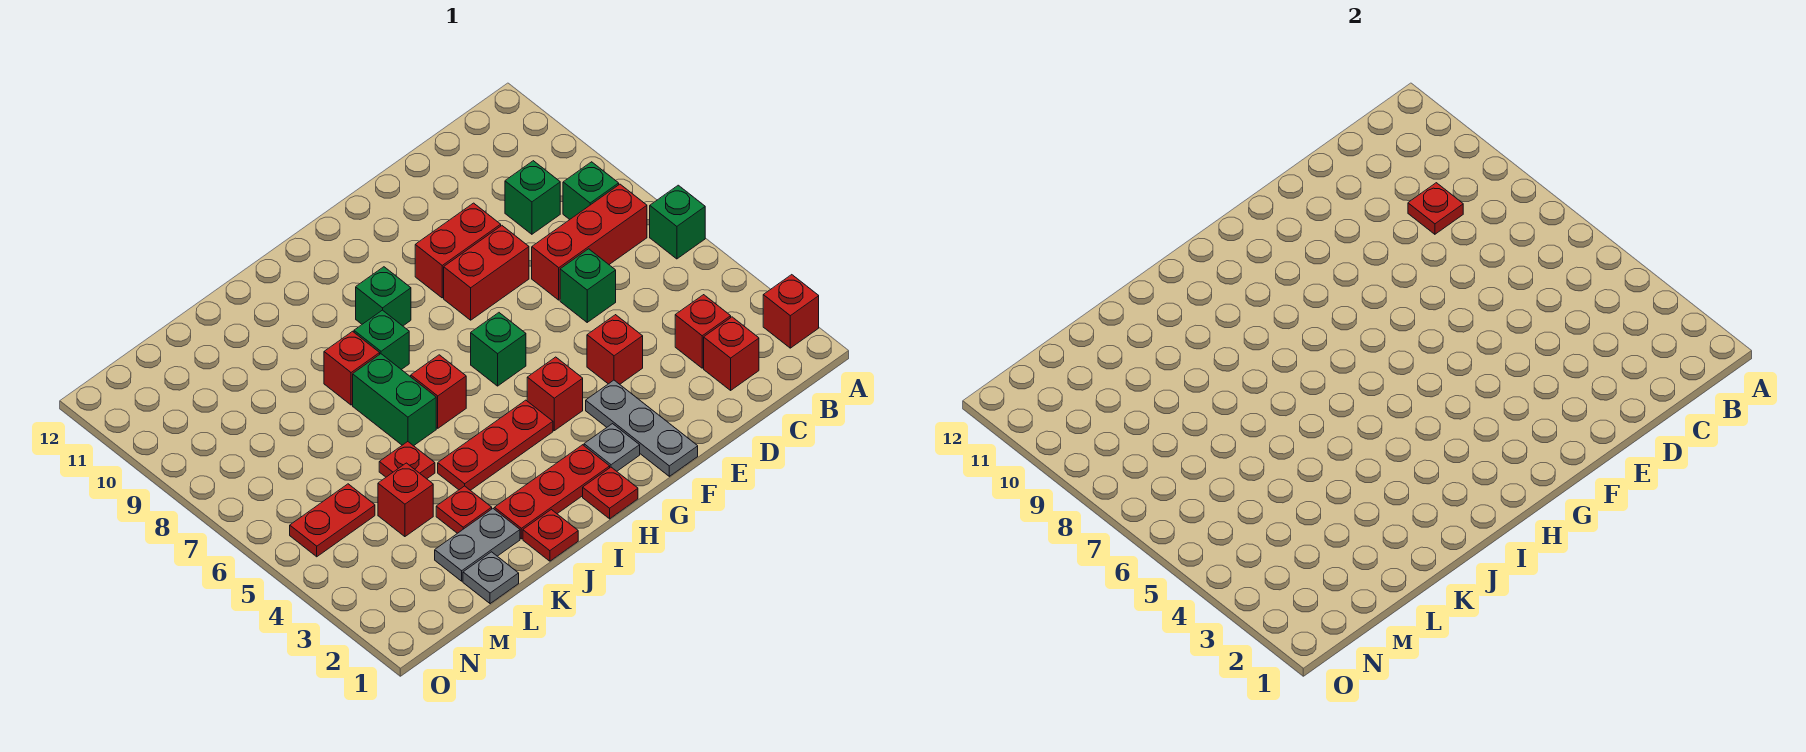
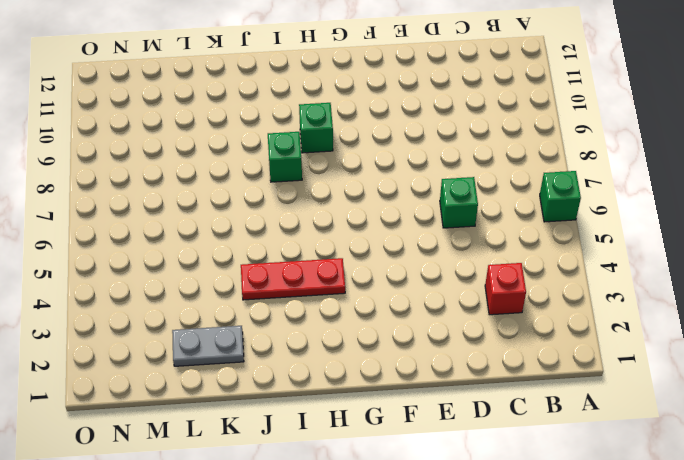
none -> red 1x1 brick [763,275,819,348]
none -> red 1x3 brick [532,184,647,300]
none -> green 1x1 brick [563,162,619,219]
none -> red 1x1 brick [704,317,759,390]

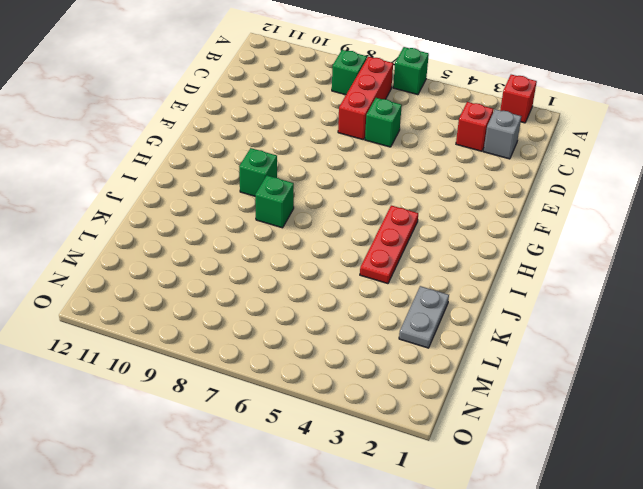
grey 1x1 brick [483,109,521,159] -> red 1x1 brick [704,317,759,390]
none -> green 1x1 brick [505,161,560,234]
none -> red 1x1 brick [587,315,643,384]
none -> red 1x2 brick [444,226,529,320]
none -> red 1x2 brick [415,203,501,298]

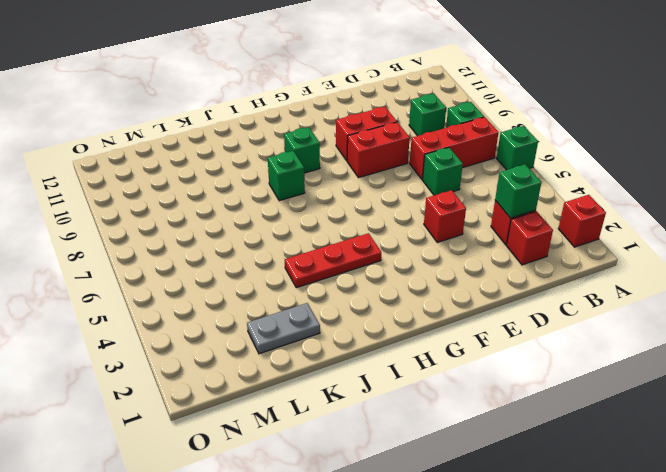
green 1x1 brick [495,164,541,218] -> green 1x1 brick moved to [471,313,526,386]
none -> grey 1x3 plate [586,380,698,476]
none -> grey 1x1 plate [584,424,640,471]
none -> red 1x1 brick [527,357,583,431]
none -> red 1x1 plate [583,467,638,519]

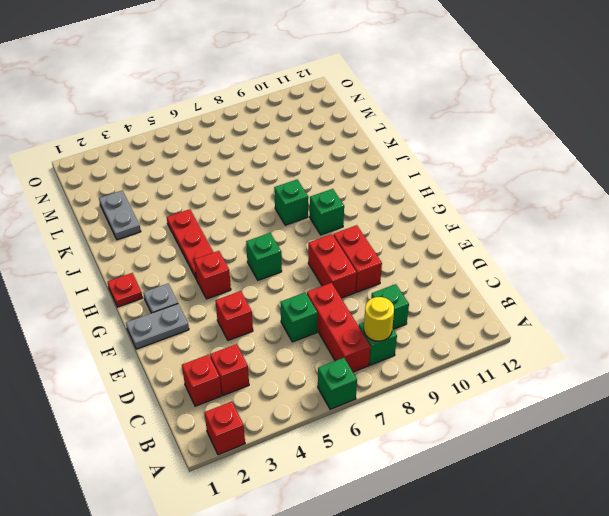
yellow 1x1 round brick [364,297,394,341] -> none
grey 1x2 plate [126,304,189,349] -> grey 1x3 plate [586,380,698,476]
none -> red 1x3 plate [494,445,610,539]
none -> red 1x1 brick [411,355,466,428]
none -> red 1x1 plate [523,510,578,561]
none -> green 1x2 brick [353,354,436,446]

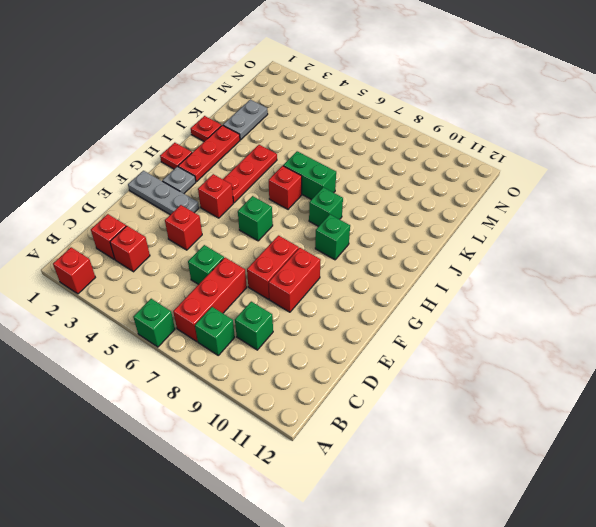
none -> red 1x1 brick [324,331,380,405]
none -> red 1x1 plate [436,486,492,533]
none -> red 1x1 plate [379,442,435,479]
none -> grey 1x1 plate [463,552,519,604]

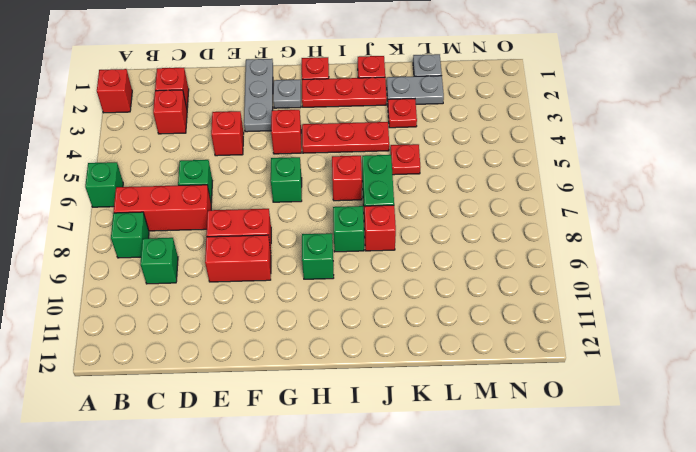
none -> red 1x1 brick [378,463,433,537]
none -> red 1x2 plate [290,484,375,557]
none -> red 1x1 plate [1408,183,1463,234]

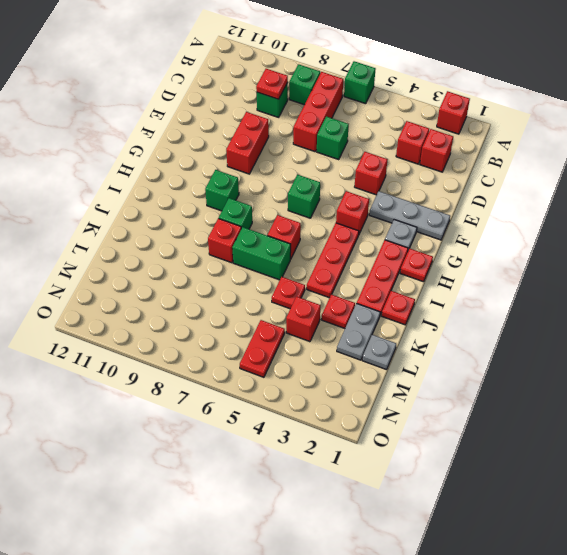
none -> red 1x2 brick [444,226,529,320]

